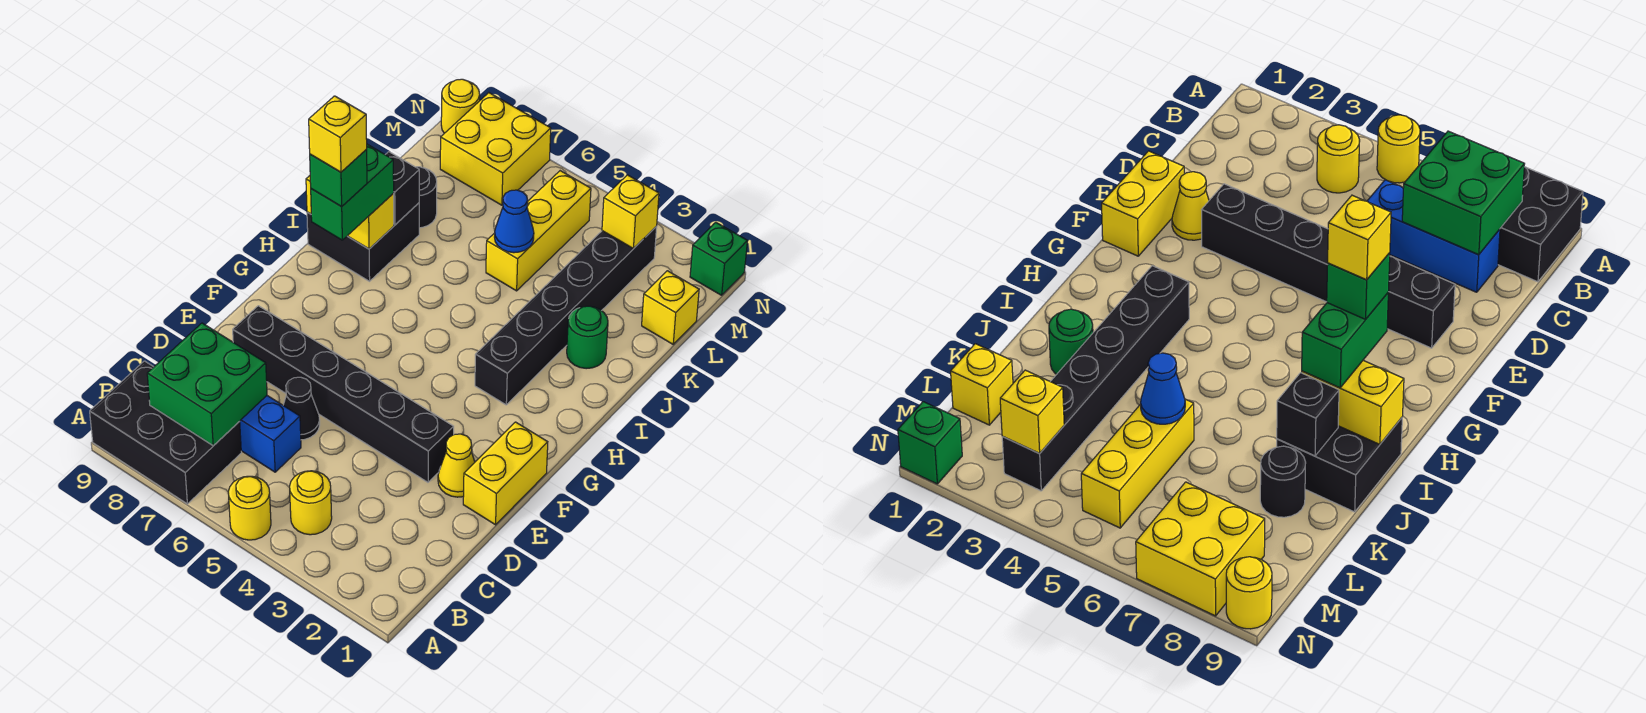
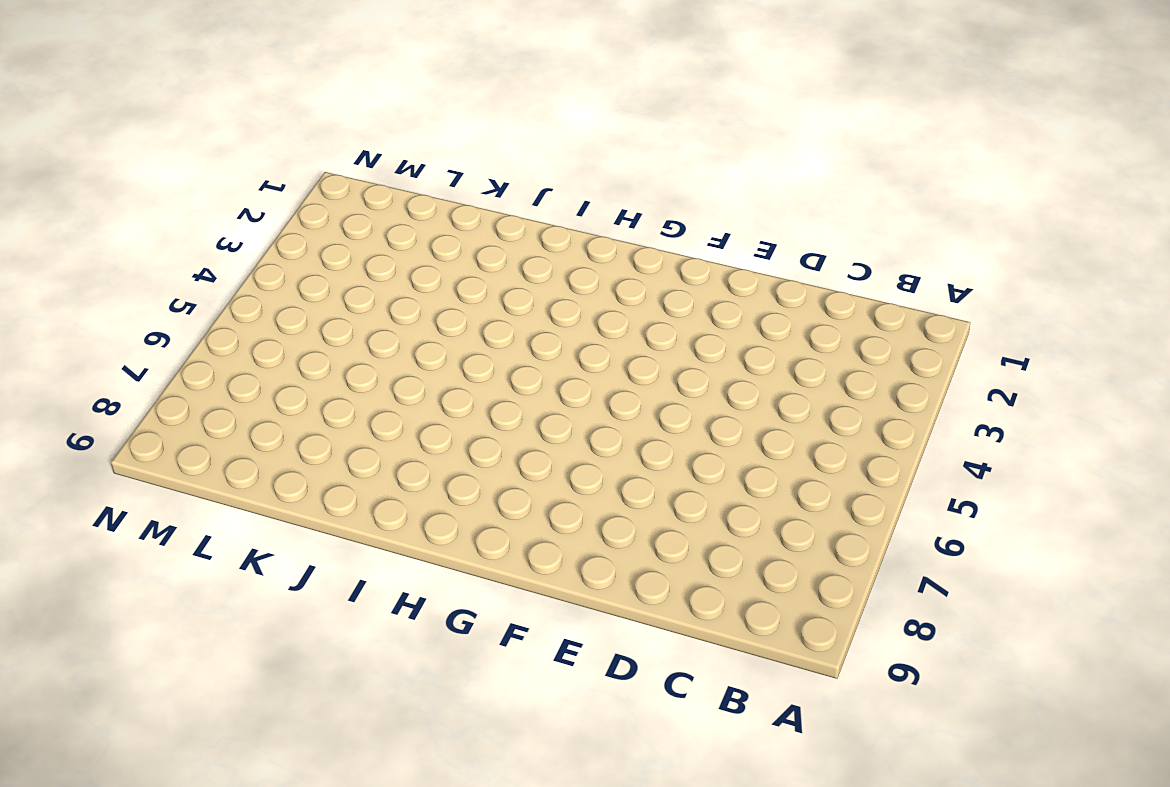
none -> yellow 1x1 round brick [228,476,271,540]
none -> black 2x3 brick [90,361,241,504]
none -> yellow 1x1 round brick [290,471,332,535]

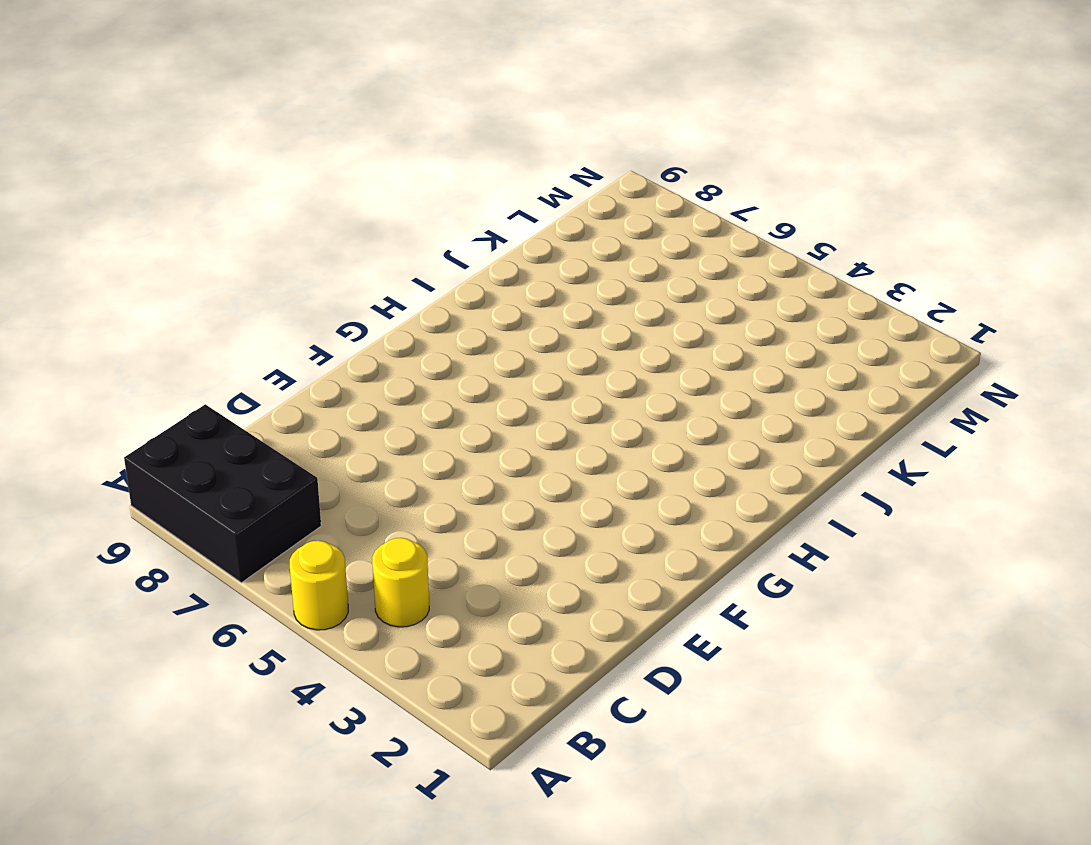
none -> blue 1x3 brick [239,396,301,472]
none -> black 1x1 cone [283,377,320,440]
none -> yellow 1x2 brick [463,422,548,525]

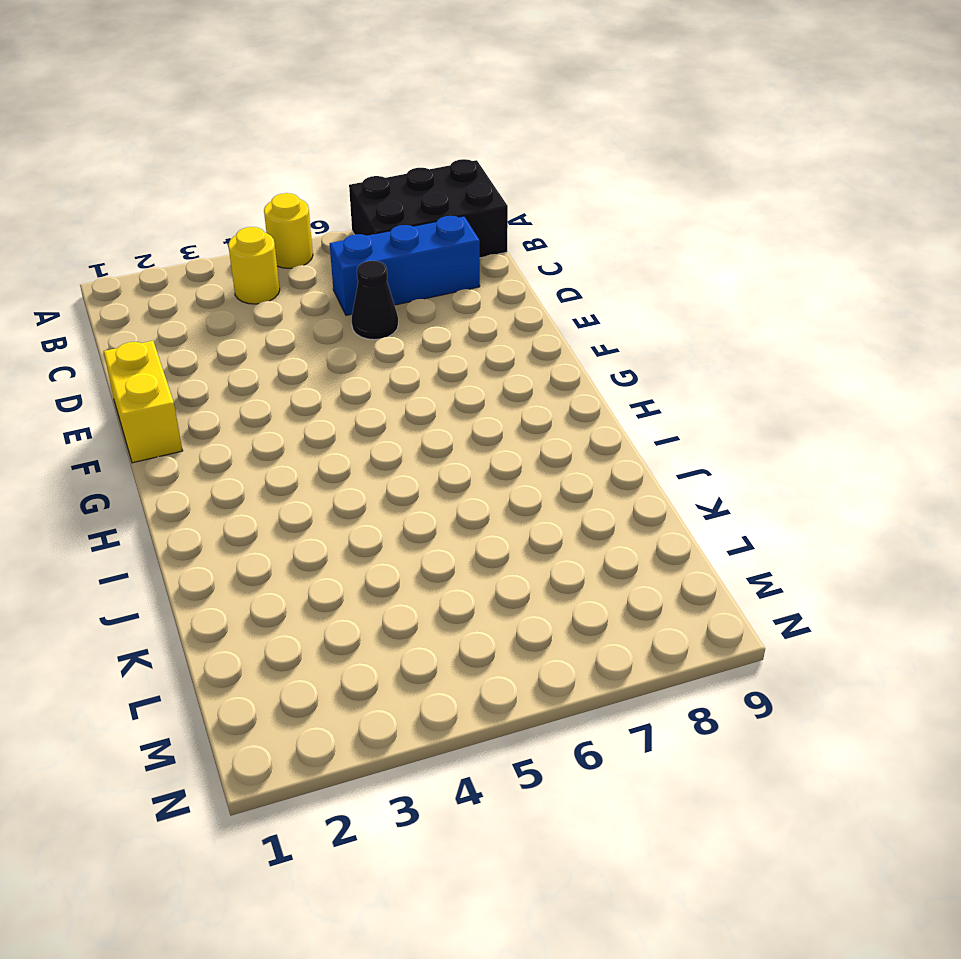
none -> yellow 1x1 cone [438,434,475,497]
none -> black 1x6 brick [233,306,454,482]
none -> black 1x6 brick [475,226,657,405]

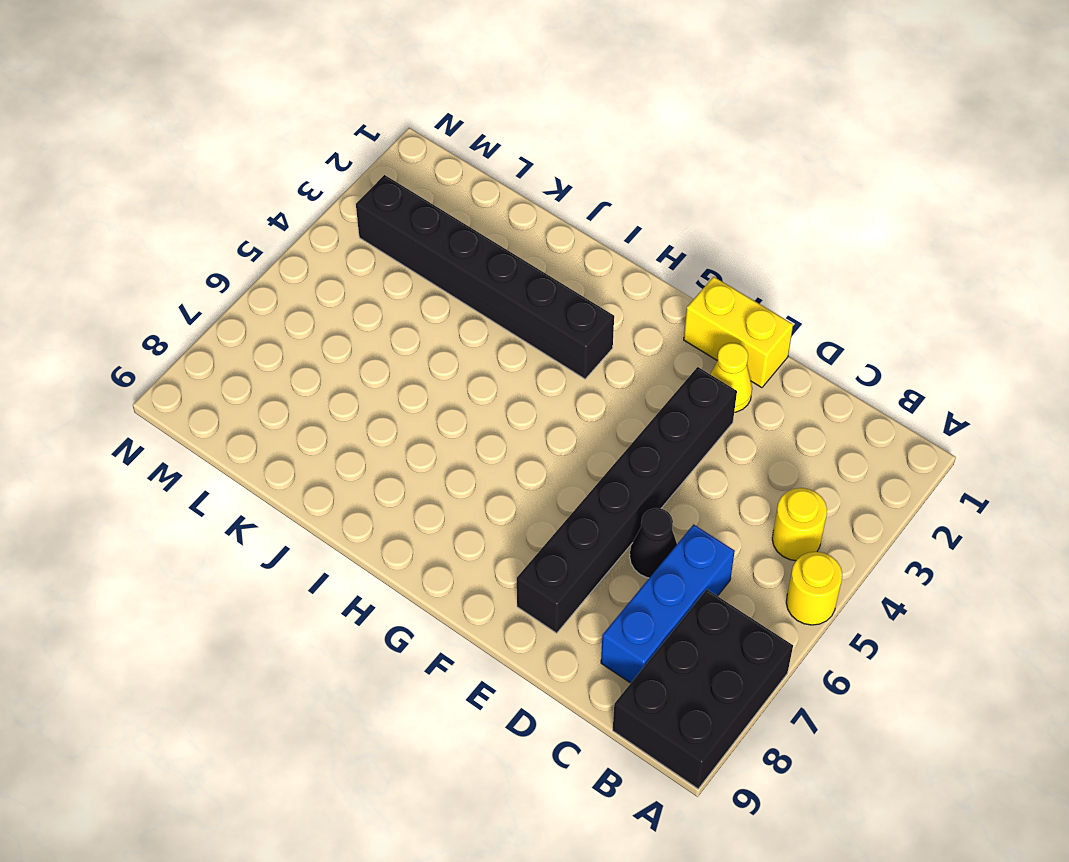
none -> black 2x2 brick [307,203,419,281]
none -> green 1x1 round brick [567,306,608,369]
none -> yellow 1x3 brick [486,171,591,291]

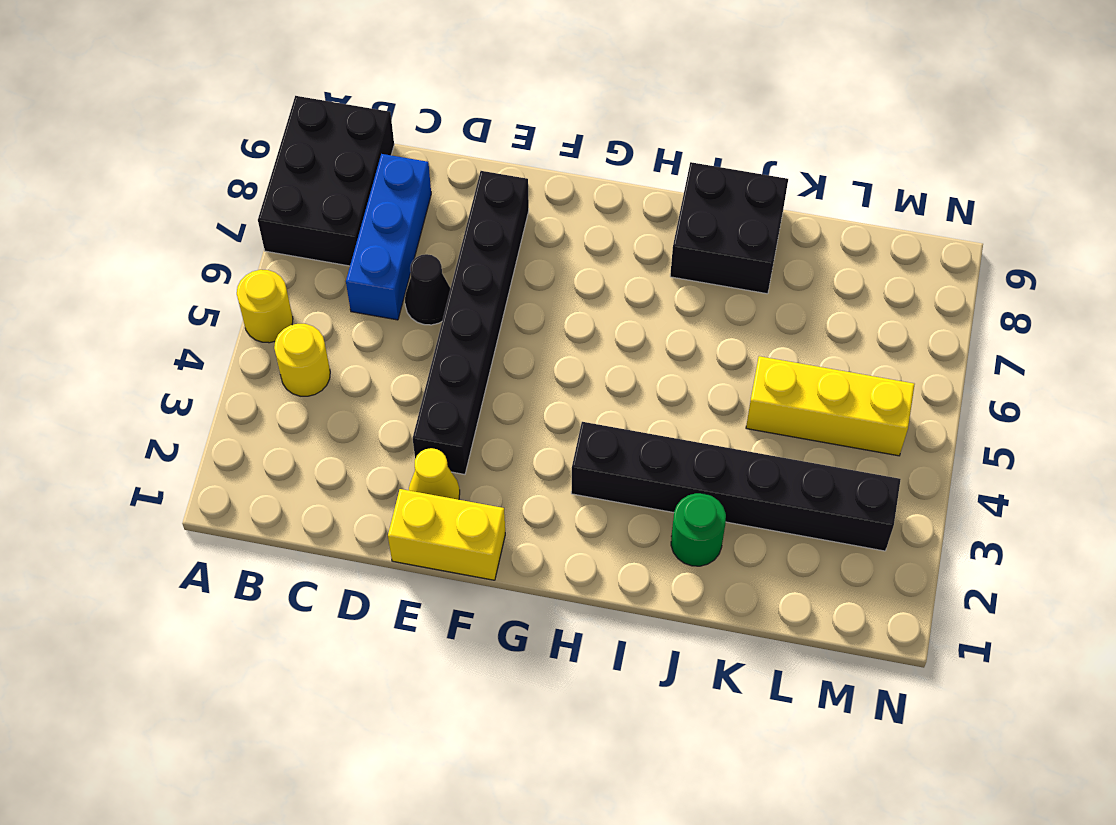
none -> black 1x1 round brick [416,167,437,228]
none -> yellow 1x1 brick [642,271,699,344]
none -> yellow 2x2 brick [440,93,551,205]

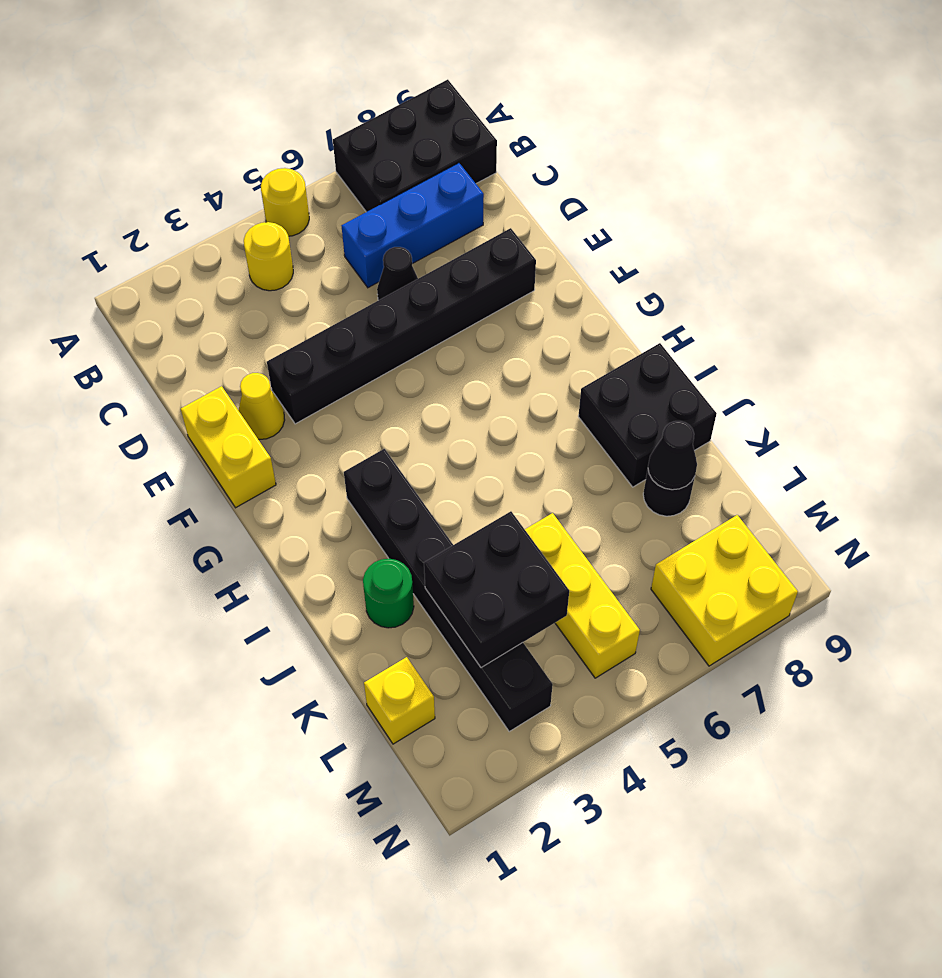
black 2x2 brick [424,511,569,668] -> none
black 1x1 cone [648,421,697,490] -> none
none -> green 1x1 brick [690,222,747,295]
none -> yellow 1x1 round brick [441,79,480,133]
none -> green 2x2 brick [147,323,267,446]

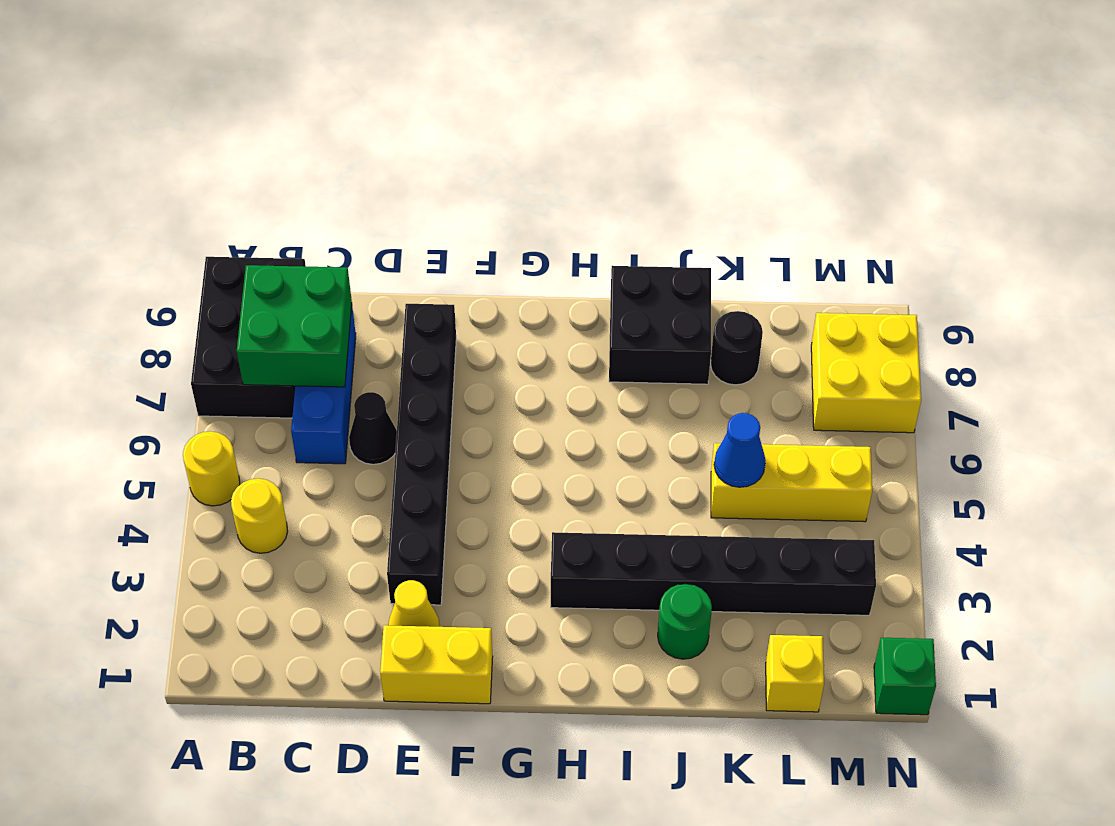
none -> yellow 1x1 round brick [441,79,480,133]
none -> yellow 1x2 brick [306,176,394,249]
none -> black 1x1 brick [385,152,419,225]

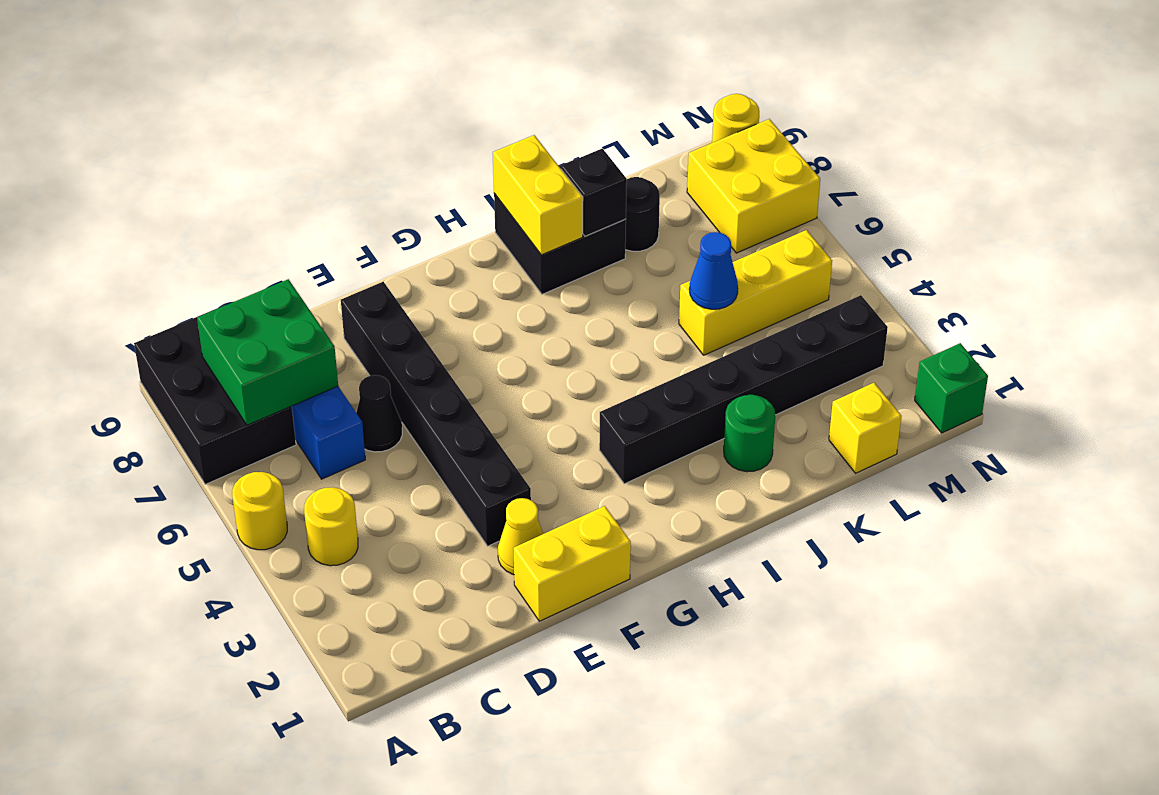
none -> yellow 1x1 brick [602,175,659,249]
none -> green 1x2 brick [311,144,394,240]
none -> green 1x1 brick [310,150,367,207]

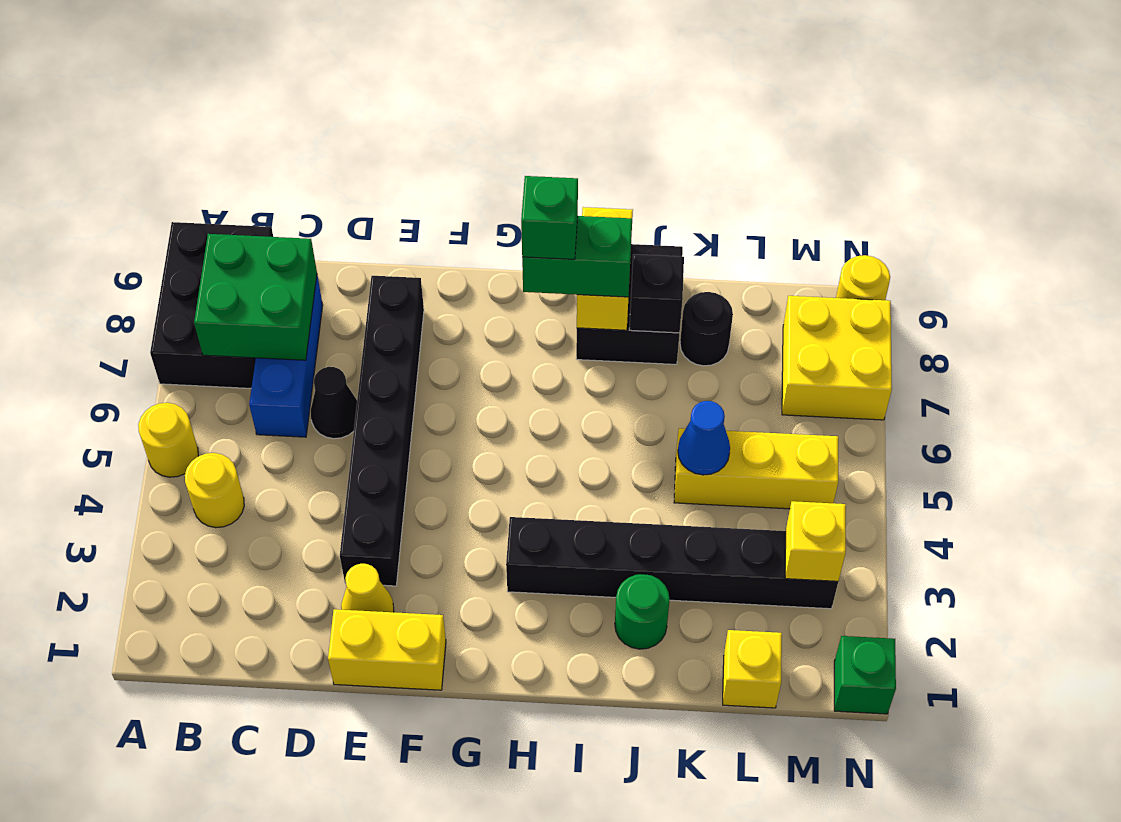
none -> yellow 1x1 brick [309,96,367,172]

